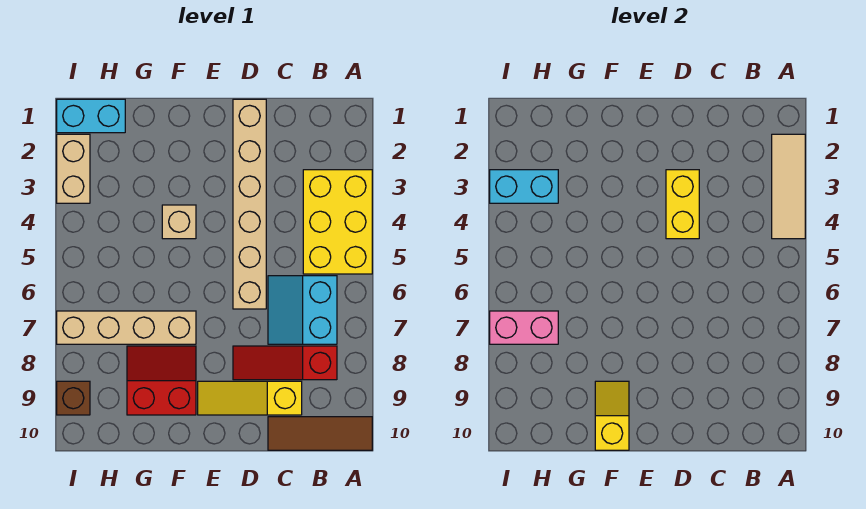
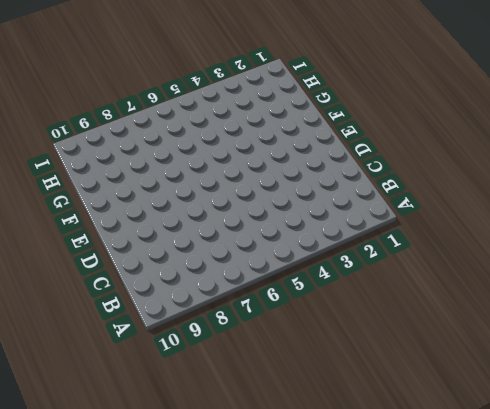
none -> yellow 2x3 brick [303,170,372,274]
none -> brown 1x3 tile [268,417,372,450]
none -> cyan 2x2 slope [268,276,337,344]

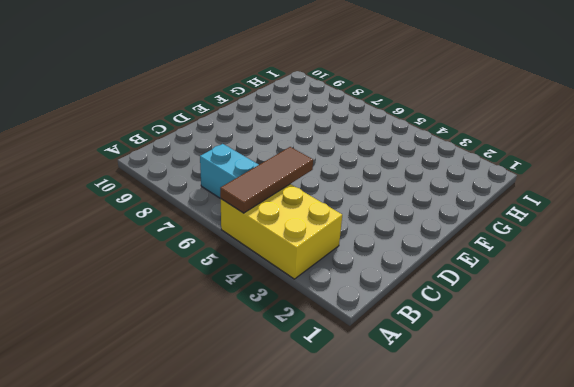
brown 1x3 tile [220,147,313,213] -> brown 1x3 tile moved to [268,417,372,450]
none -> red 1x3 slope [233,346,337,380]
none -> yellow 1x3 slope [198,381,302,415]
none -> tan 1x6 brick [233,99,266,309]

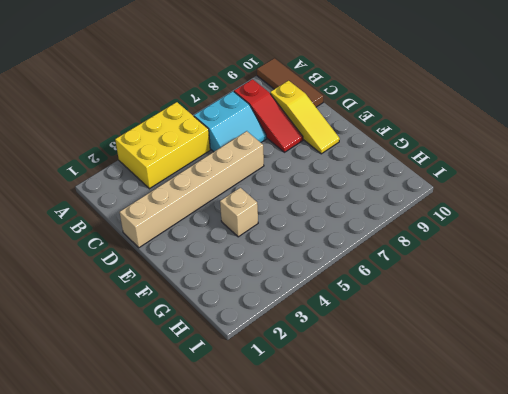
none -> tan 1x4 brick [57,311,196,344]
none -> red 2x2 slope [127,346,196,415]
none -> cyan 1x2 brick [57,99,125,133]

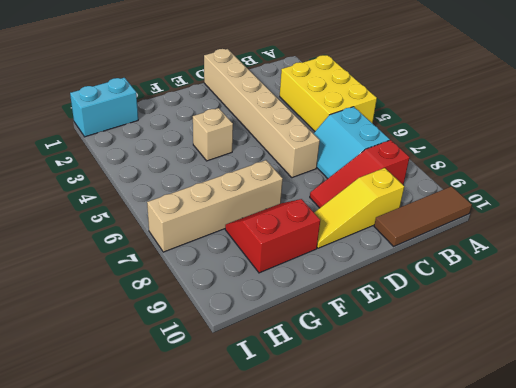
none -> tan 1x2 brick [57,134,90,203]
none -> brown 1x1 brick [57,381,90,415]
none -> tan 1x3 tile [772,134,805,239]

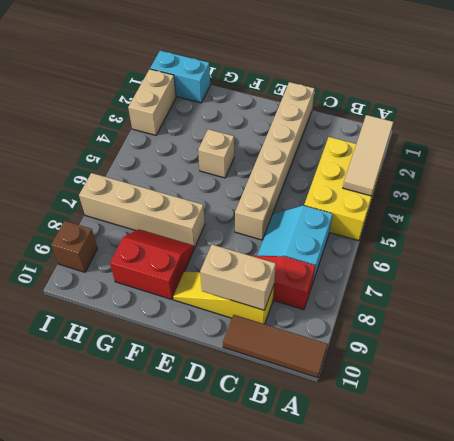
tan 1x2 brick [200,245,276,310] -> none
none -> yellow 1x2 brick [666,170,699,239]
none -> yellow 1x2 slope [595,381,629,450]
none -> cyan 1x2 brick [490,170,558,203]

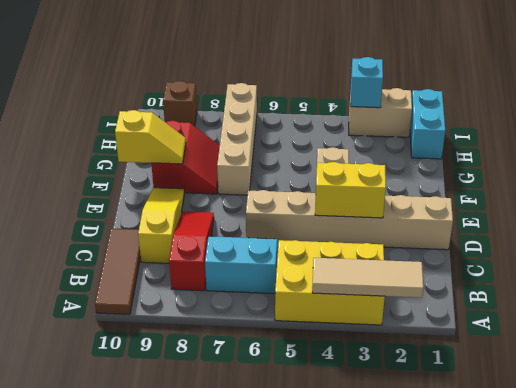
cyan 1x1 brick [350,57,383,108] -> cyan 1x2 brick [490,170,558,203]
none -> pink 1x2 brick [490,311,558,344]

